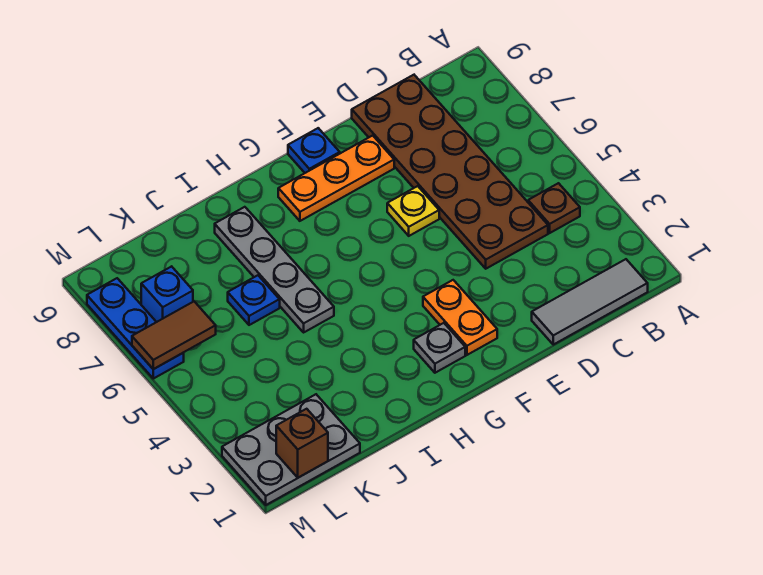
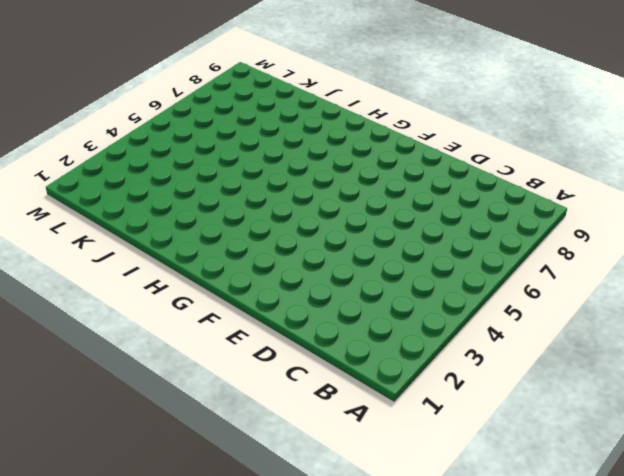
none -> grey 1x3 tile [532,259,648,345]
none -> brown 1x1 plate [528,183,580,233]
none -> brown 2x6 plate [352,75,548,269]

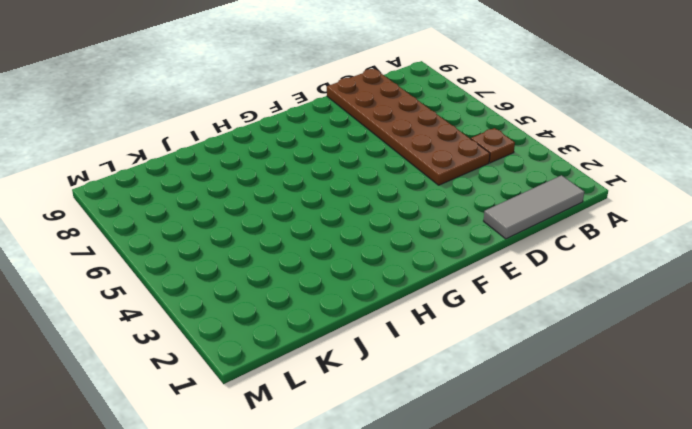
none -> yellow 1x1 plate [387,186,439,236]
none -> orange 1x3 plate [278,135,394,221]
none -> orange 1x2 plate [423,280,497,355]

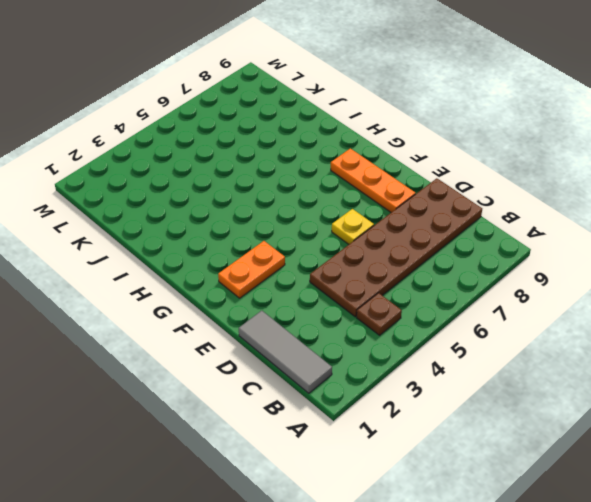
none -> blue 1x1 plate [288,128,340,173]
none -> grey 1x1 plate [414,323,465,373]
none -> grey 1x4 plate [215,207,334,332]

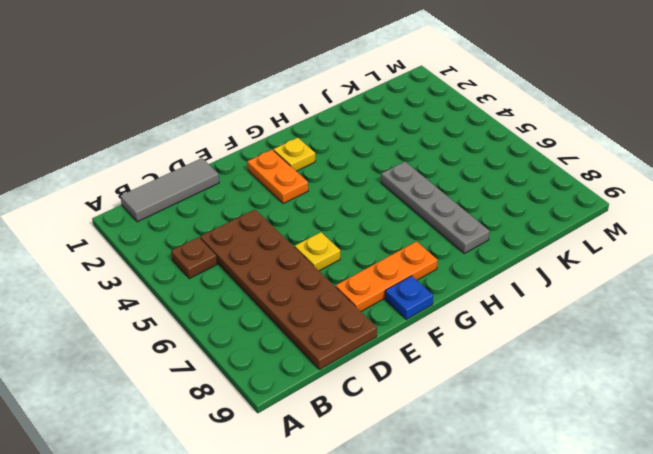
yellow 1x1 plate [274,138,315,171] -> grey 1x1 plate [414,323,465,373]
none -> blue 1x1 plate [228,275,280,325]
none -> grey 2x3 plate [222,394,360,505]
none -> blue 1x1 brick [141,266,193,322]

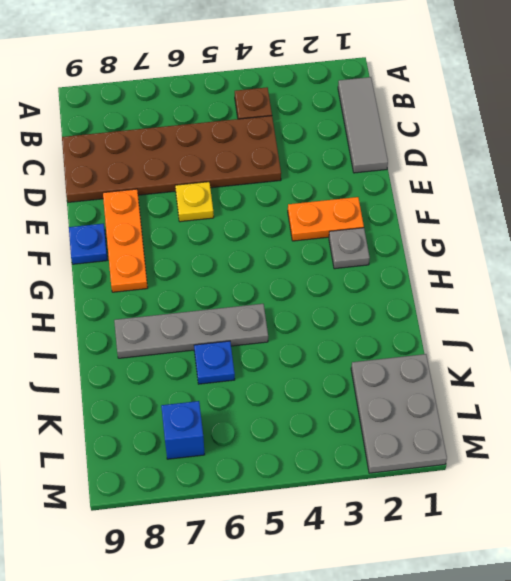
none -> blue 1x3 plate [87,278,184,379]
none -> brown 1x1 brick [276,409,328,478]
none -> brown 1x2 tile [132,302,216,369]

